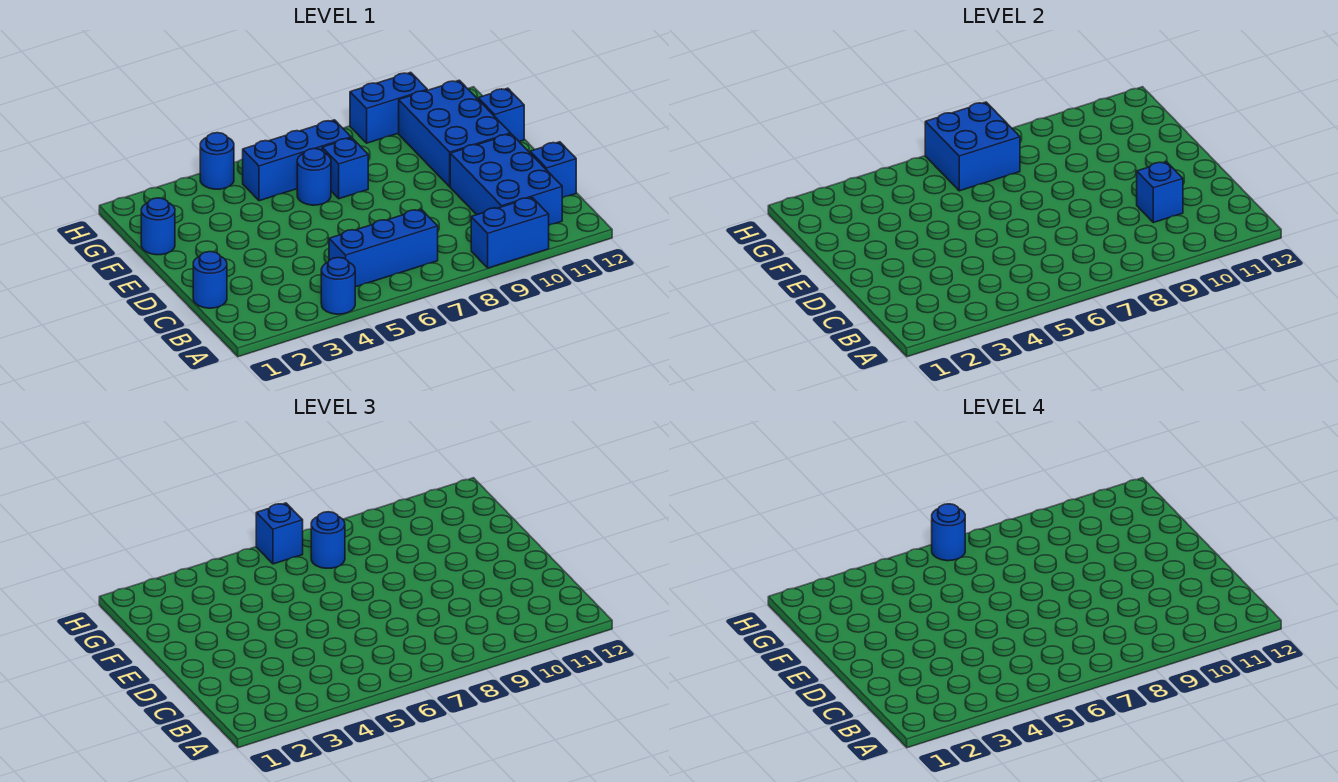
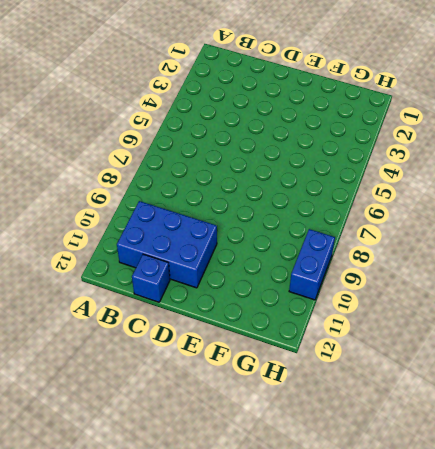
none -> blue 1x1 round brick [321,258,355,314]
none -> blue 1x2 brick [471,197,549,268]
none -> blue 1x3 brick [329,209,438,287]

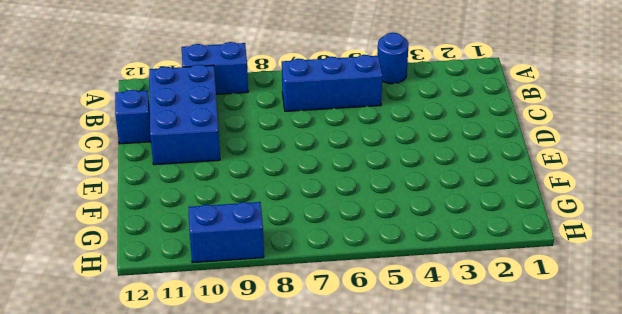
none -> blue 1x1 round brick [193,252,227,308]
none -> blue 2x3 brick [399,80,511,187]
none -> blue 1x1 round brick [141,198,175,255]

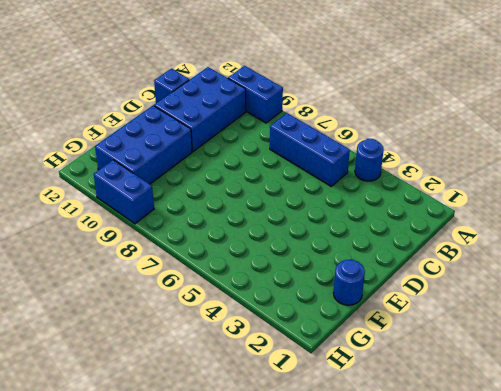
none -> blue 1x1 round brick [193,252,227,308]
none -> blue 1x1 round brick [297,149,331,205]
none -> blue 1x1 brick [322,138,368,199]

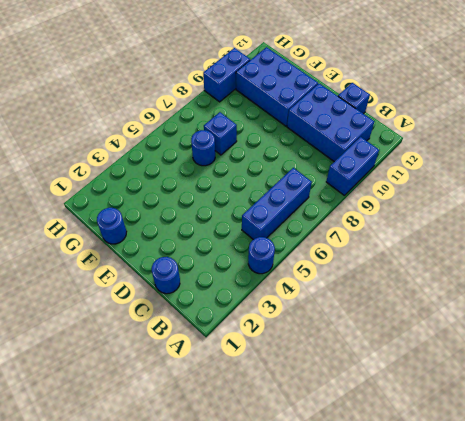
none -> blue 1x1 brick [478,88,524,142]
none -> blue 1x3 brick [243,120,351,201]
none -> blue 1x1 round brick [200,133,234,189]

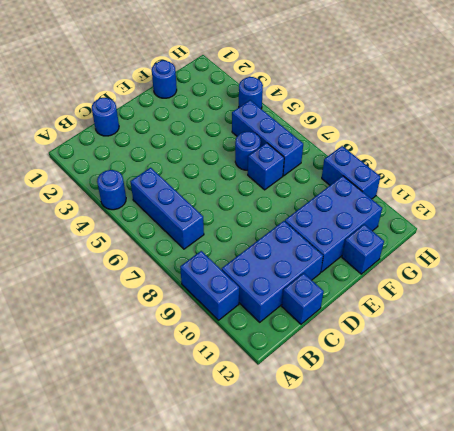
none -> blue 1x1 brick [1137,162,1183,223]
none -> blue 2x2 brick [925,102,1020,191]
none -> blue 1x1 round brick [311,512,345,568]

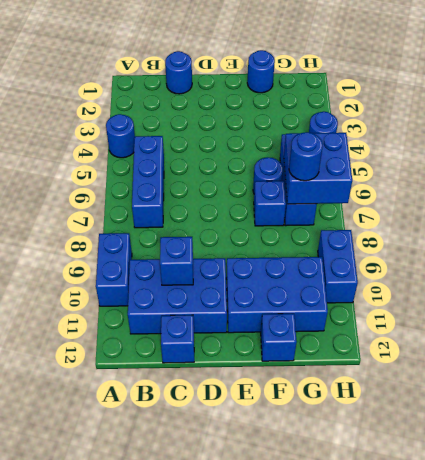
none -> blue 1x1 brick [256,503,303,564]
none -> blue 1x1 round brick [932,504,965,561]

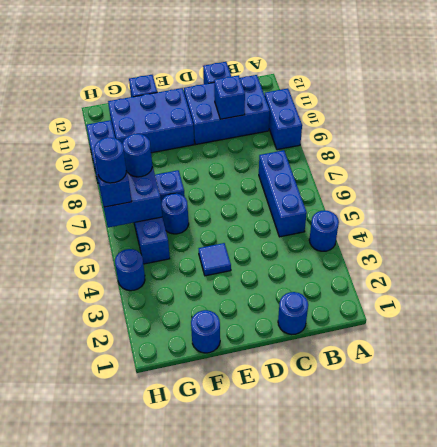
blue 1x1 tile [198,243,231,276] -> none

